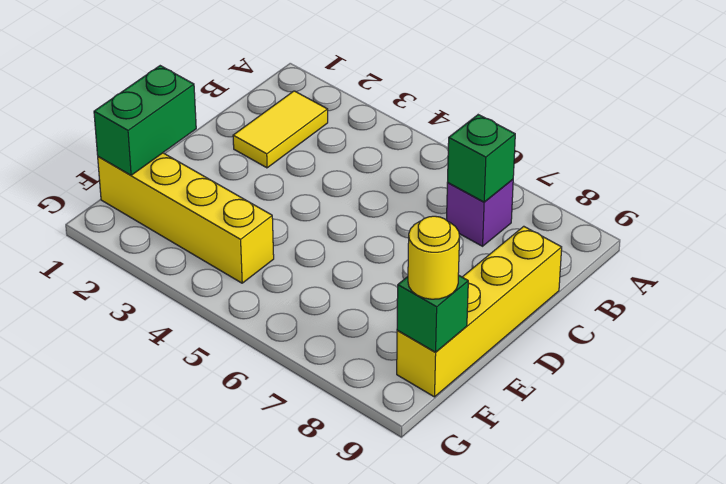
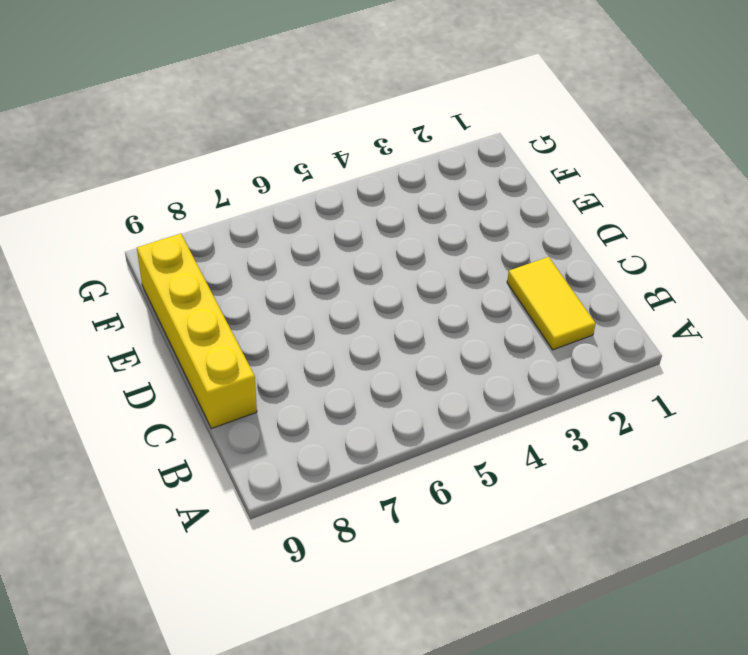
none -> purple 1x1 brick [447,179,513,246]
none -> yellow 1x4 brick [98,153,274,283]

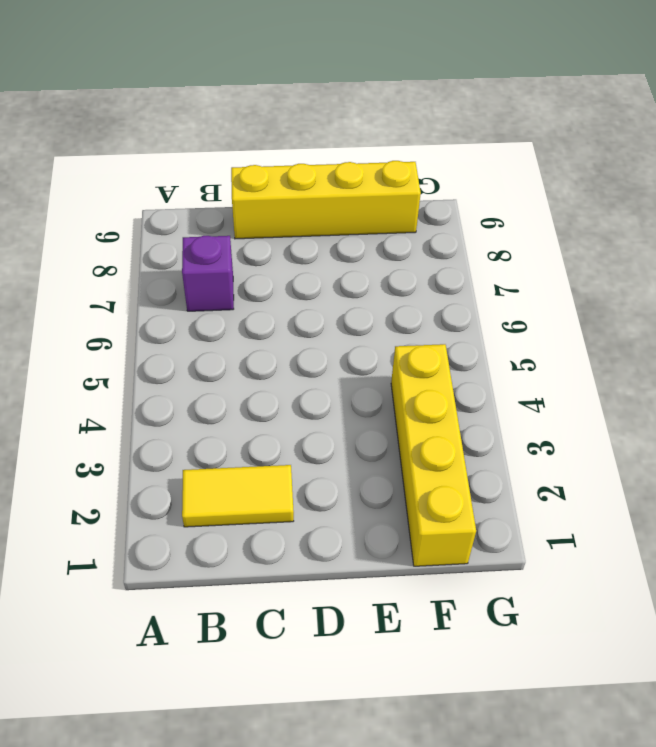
none -> green 1x1 brick [448,115,515,202]
none -> green 1x2 brick [94,66,196,175]

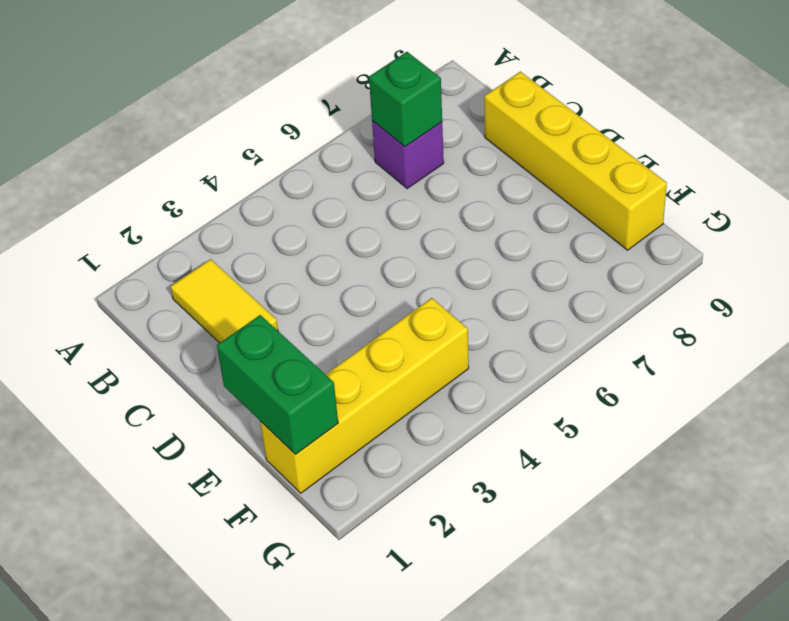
none -> green 1x1 brick [397,275,468,352]
none -> yellow 1x1 round brick [408,216,460,299]

